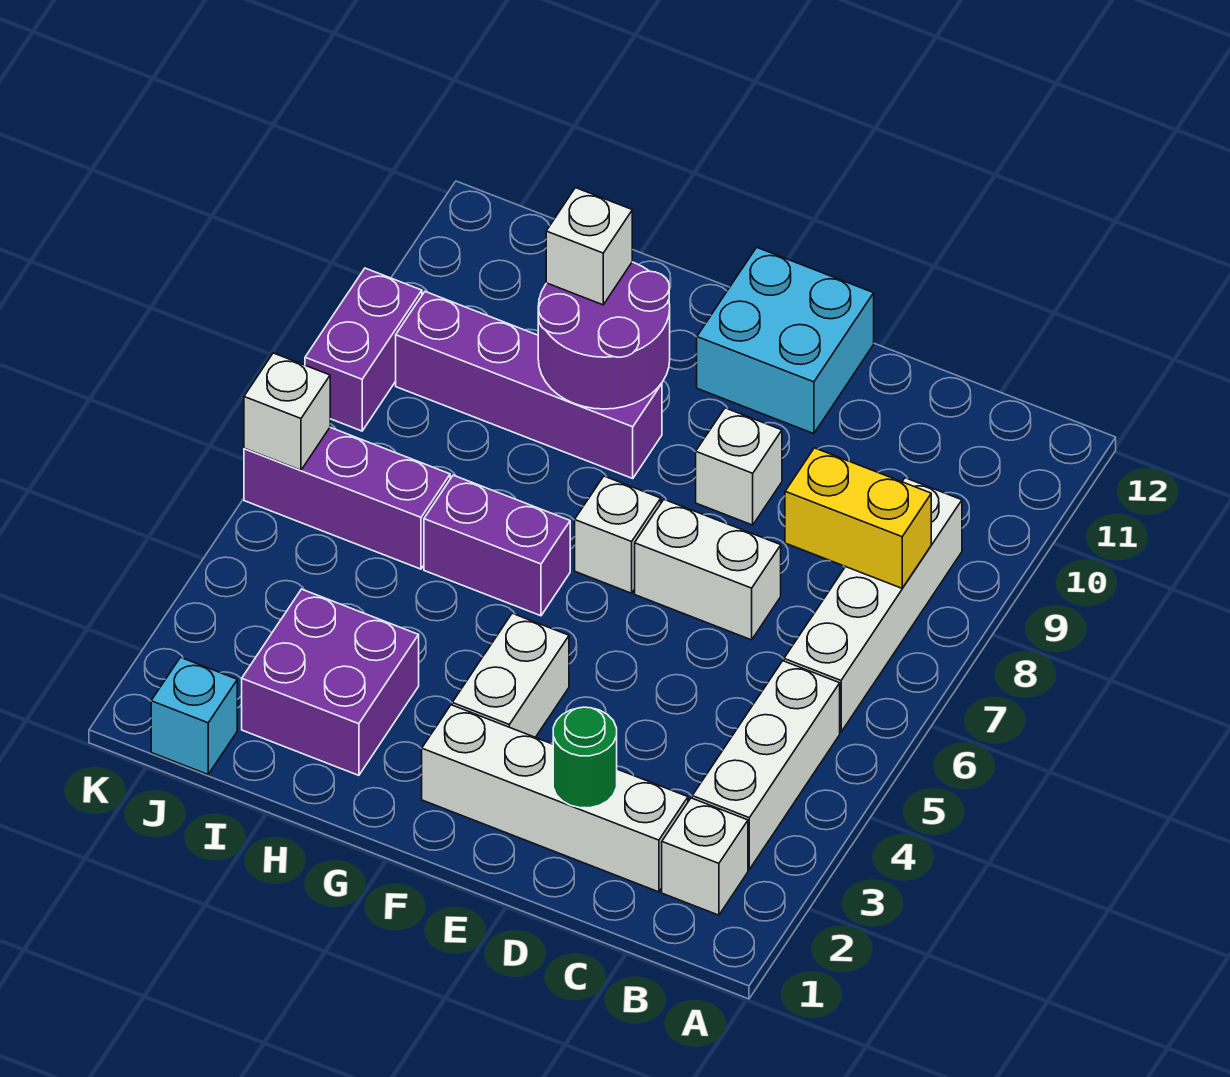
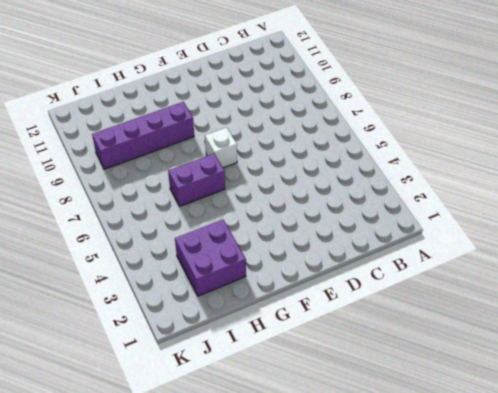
none -> white 1x1 brick [662,798,748,915]
none -> white 1x3 brick [692,661,840,869]
none -> white 1x4 brick [784,478,962,732]

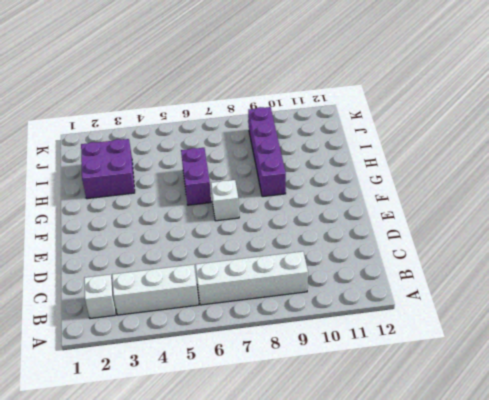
none -> white 1x4 brick [422,705,688,892]
none -> white 1x2 brick [635,500,781,640]
none -> white 1x1 brick [696,408,782,525]

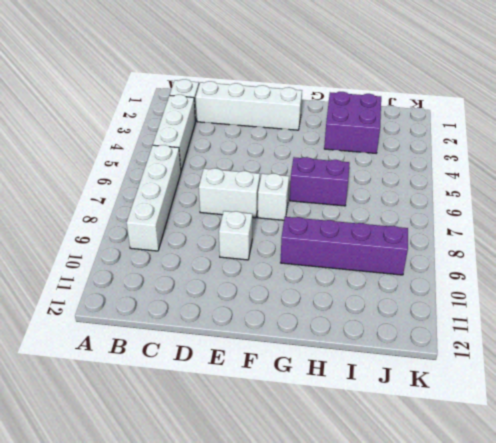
none -> cyan 2x2 brick [697,247,874,434]
none -> white 1x2 brick [452,613,569,737]
none -> purple 1x3 brick [244,428,450,569]

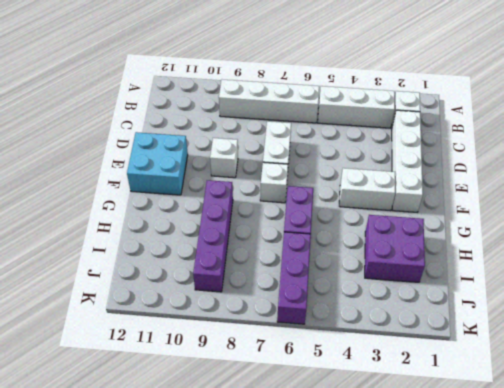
none -> cyan 1x1 brick [151,657,237,774]
none -> purple 1x2 brick [305,268,422,431]
none -> yellow 1x2 brick [785,448,931,588]

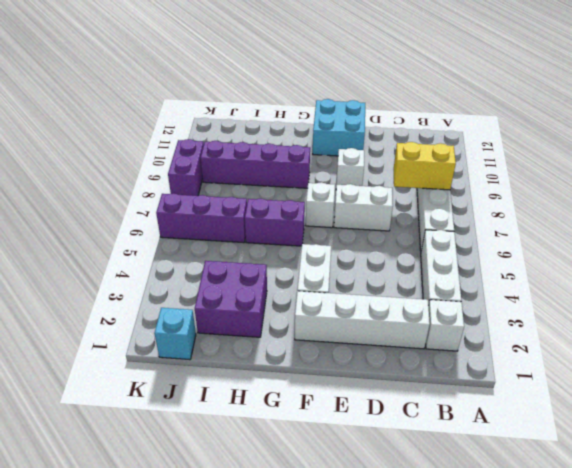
none -> green 1x1 round brick [553,707,617,808]
none -> purple 2x2 round brick [538,262,670,409]
none -> white 1x1 brick [244,353,330,470]

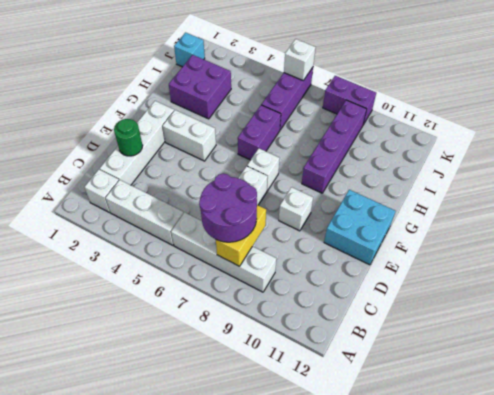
purple 2x2 round brick [199,173,257,242] -> purple 2x2 round brick moved to [538,262,670,409]
none -> white 1x1 brick [546,188,632,305]

